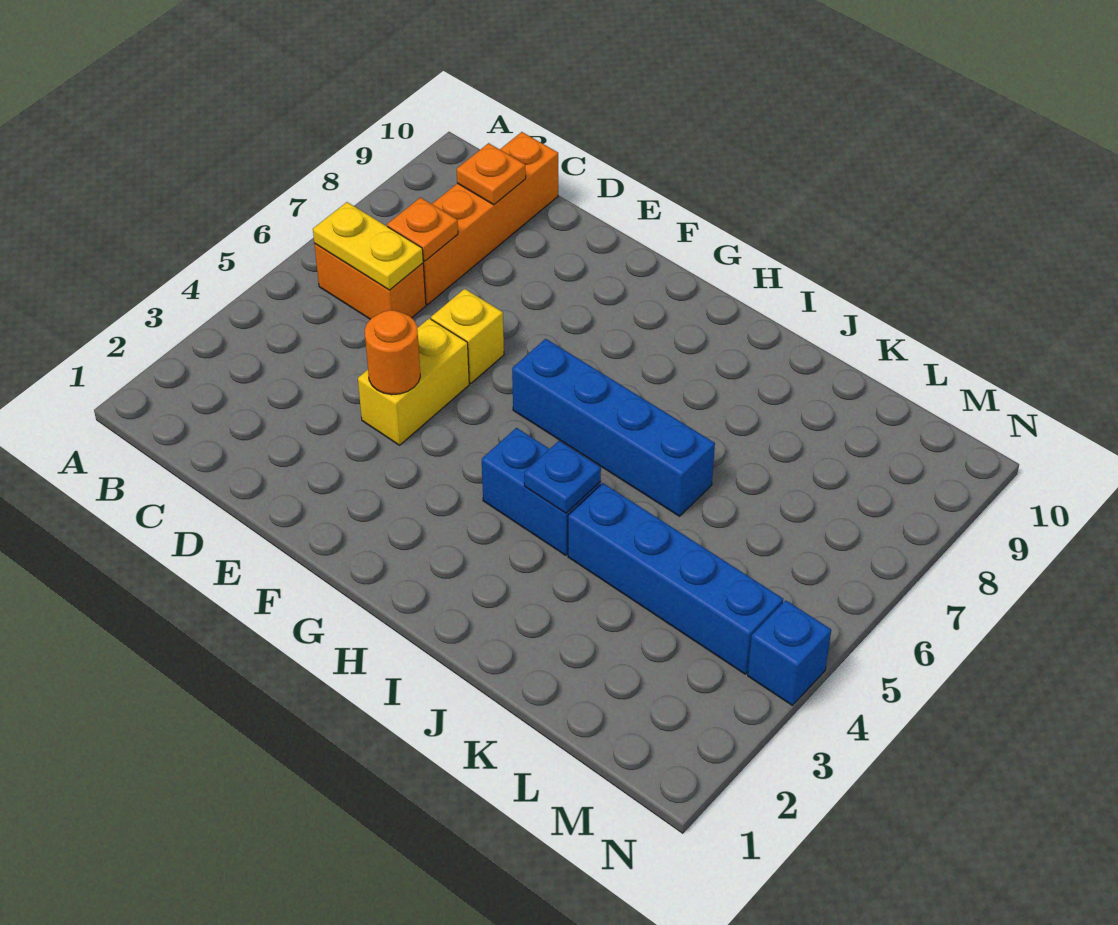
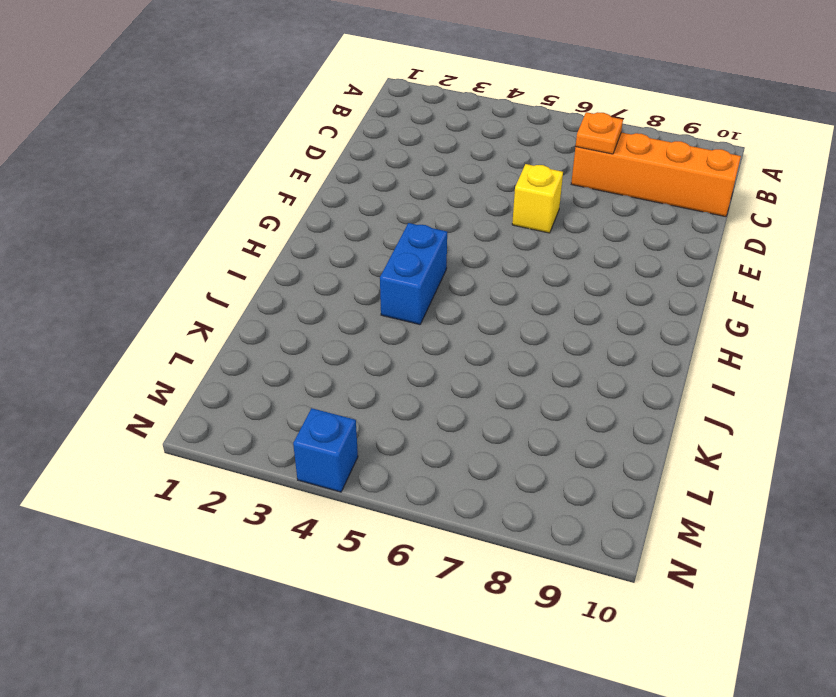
none -> orange 1x2 brick [314,243,426,319]
none -> yellow 1x2 brick [358,318,469,445]
none -> blue 1x4 brick [512,339,715,516]

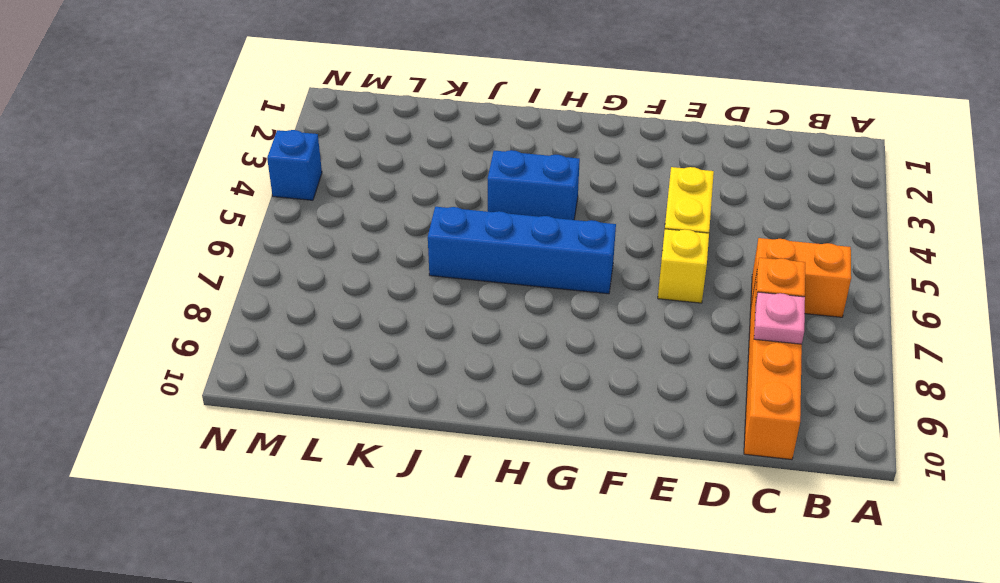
pink 1x1 plate [754,292,805,344] -> none
none -> blue 1x4 brick [568,483,783,674]
none -> yellow 1x2 plate [313,202,423,290]
none -> orange 1x1 plate [457,143,526,205]

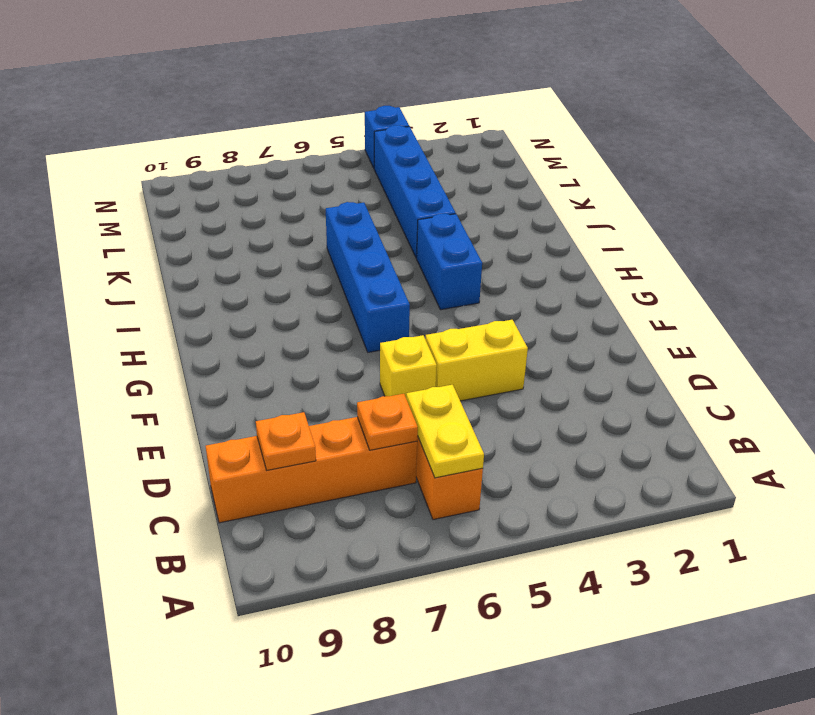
none -> orange 1x1 round brick [365,310,420,395]
none -> blue 1x1 plate [524,441,601,513]

